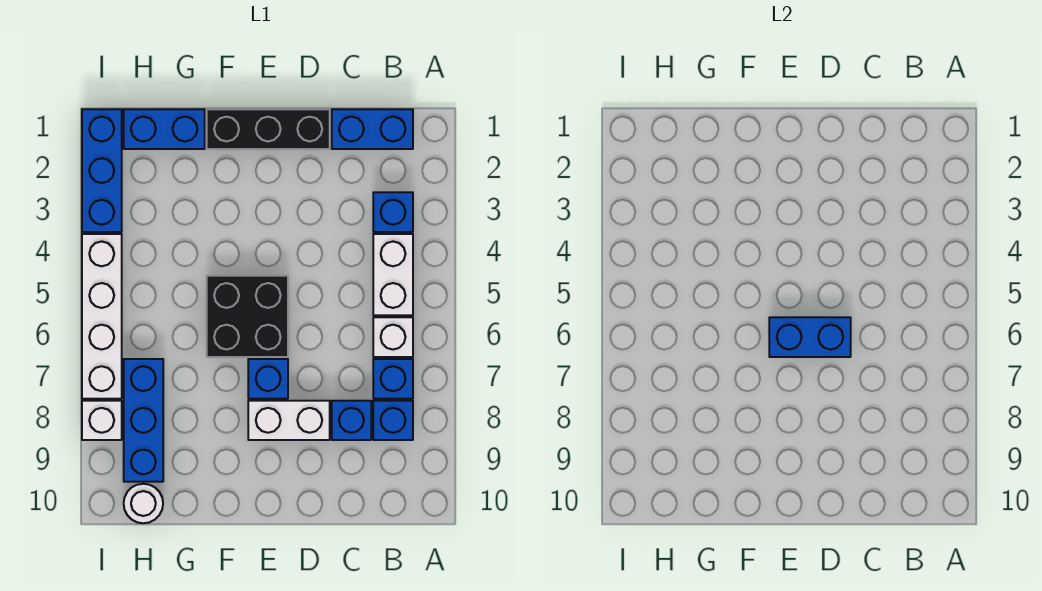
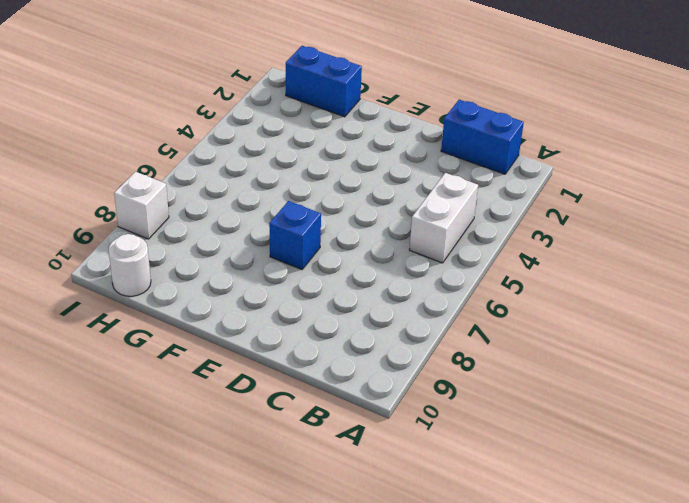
none -> blue 1x1 brick [373,192,413,232]
none -> white 1x1 brick [373,317,413,357]
none -> blue 1x1 brick [373,359,413,399]

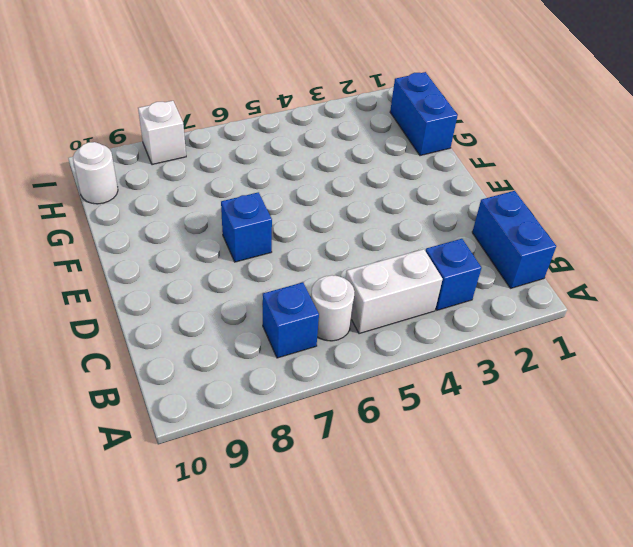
white 1x1 round brick [311,275,355,341] -> white 1x1 brick [373,317,413,357]
none -> blue 1x1 brick [373,401,413,440]
none -> blue 1x1 brick [332,401,371,440]
none -> black 1x3 brick [207,109,330,149]

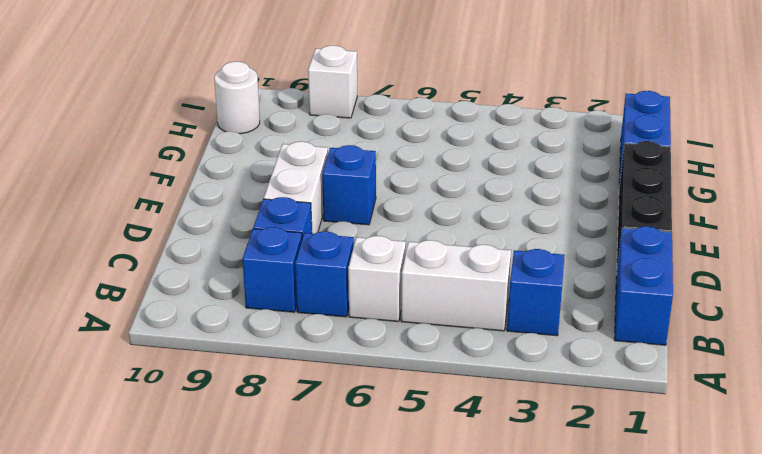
none -> black 2x2 brick [207,276,288,357]
none -> blue 1x3 brick [124,359,163,482]
none -> blue 1x3 brick [82,109,122,232]

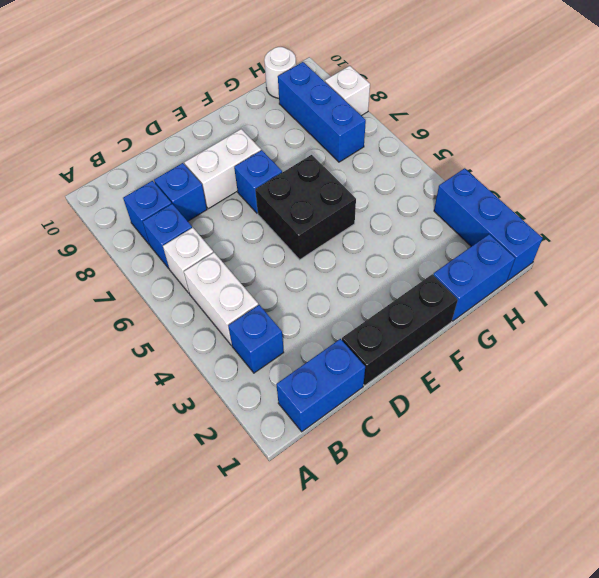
none -> white 1x4 brick [82,234,122,399]
none -> blue 1x2 brick [769,317,851,357]

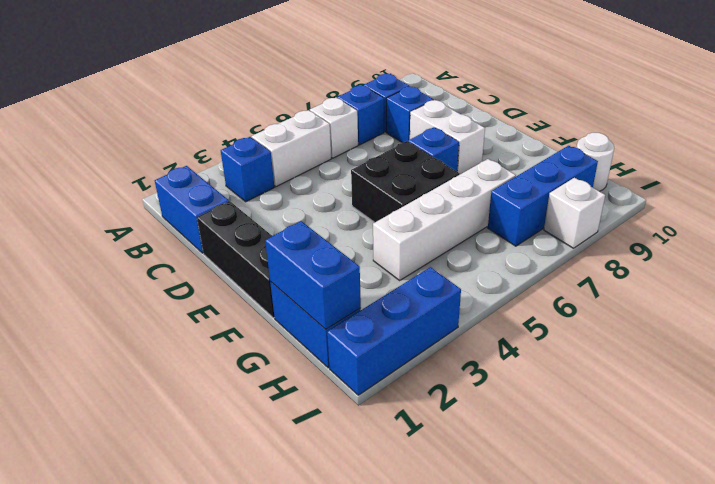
blue 1x2 brick [265,221,361,329] -> blue 1x2 brick moved to [769,317,851,357]
white 1x4 brick [373,159,516,280] -> white 1x4 brick moved to [82,234,122,399]

